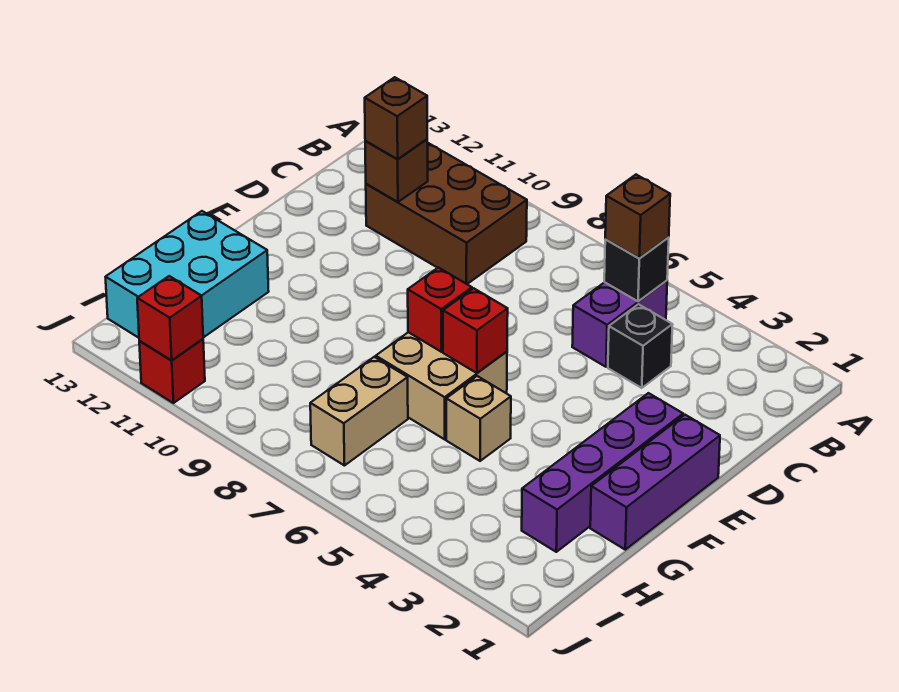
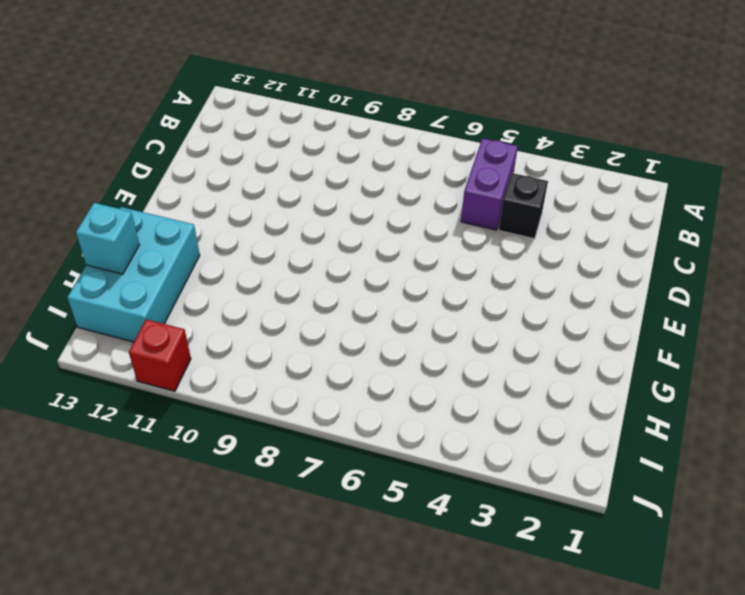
cyan 1x1 brick [76,203,139,274] -> none
none -> brown 2x3 brick [366,143,527,284]
none -> purple 1x3 brick [590,415,720,550]
none -> purple 1x4 brick [522,393,683,552]

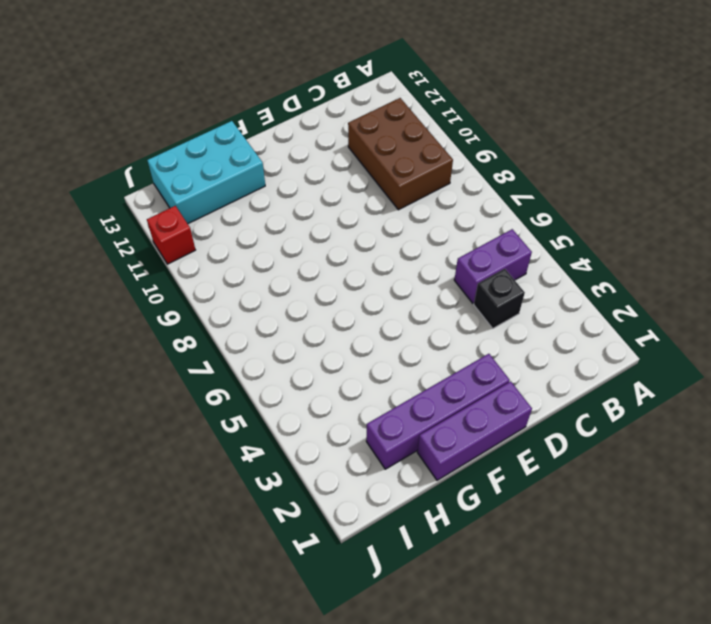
none -> tan 2x2 brick [376,332,507,439]
none -> tan 1x1 brick [446,376,511,461]
none -> tan 1x2 brick [310,357,408,466]

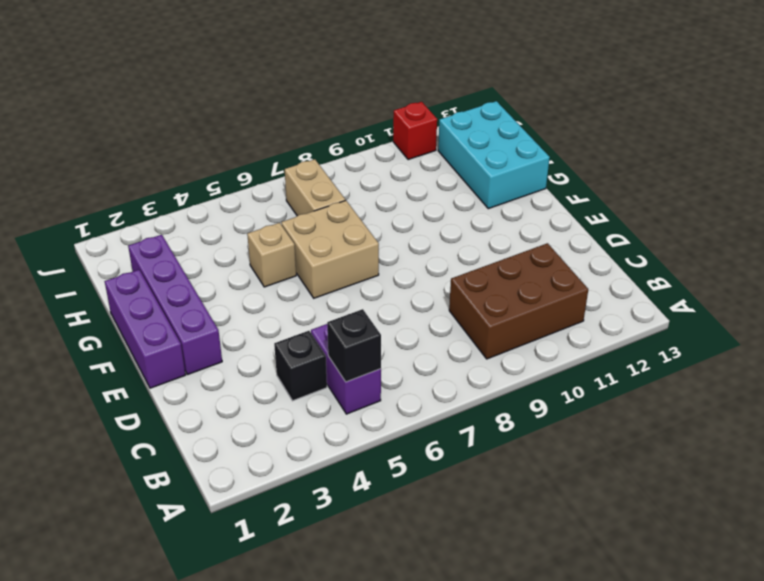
none -> brown 1x1 brick [365,139,428,202]
none -> red 1x1 brick [443,288,508,373]
none -> red 1x1 brick [408,267,472,352]

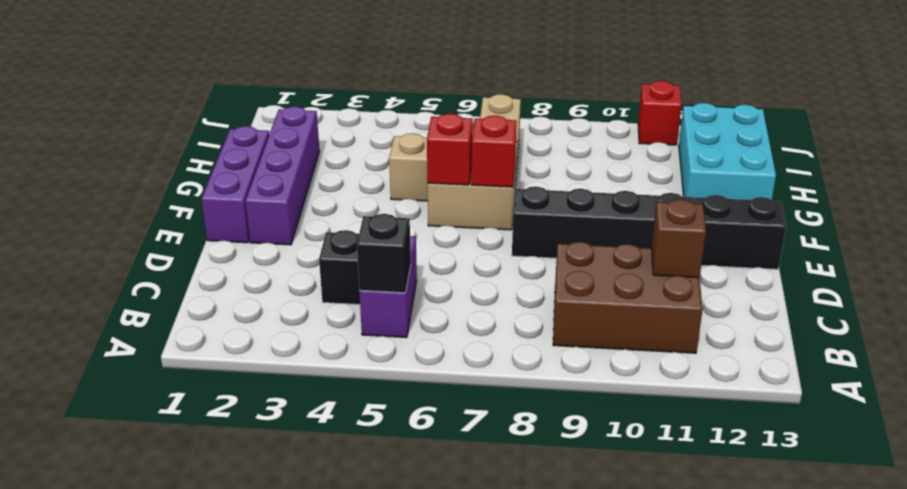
black 1x6 brick [512,187,786,269] -> none
none -> red 1x1 brick [137,276,203,361]
none -> brown 1x1 brick [605,175,670,258]
none -> brown 1x1 brick [365,77,427,159]

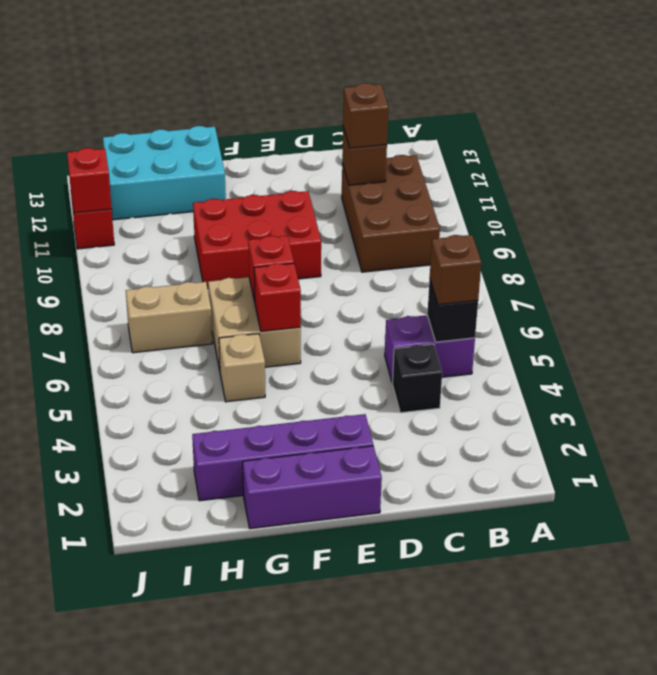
red 2x3 brick [193,191,321,289] -> none

